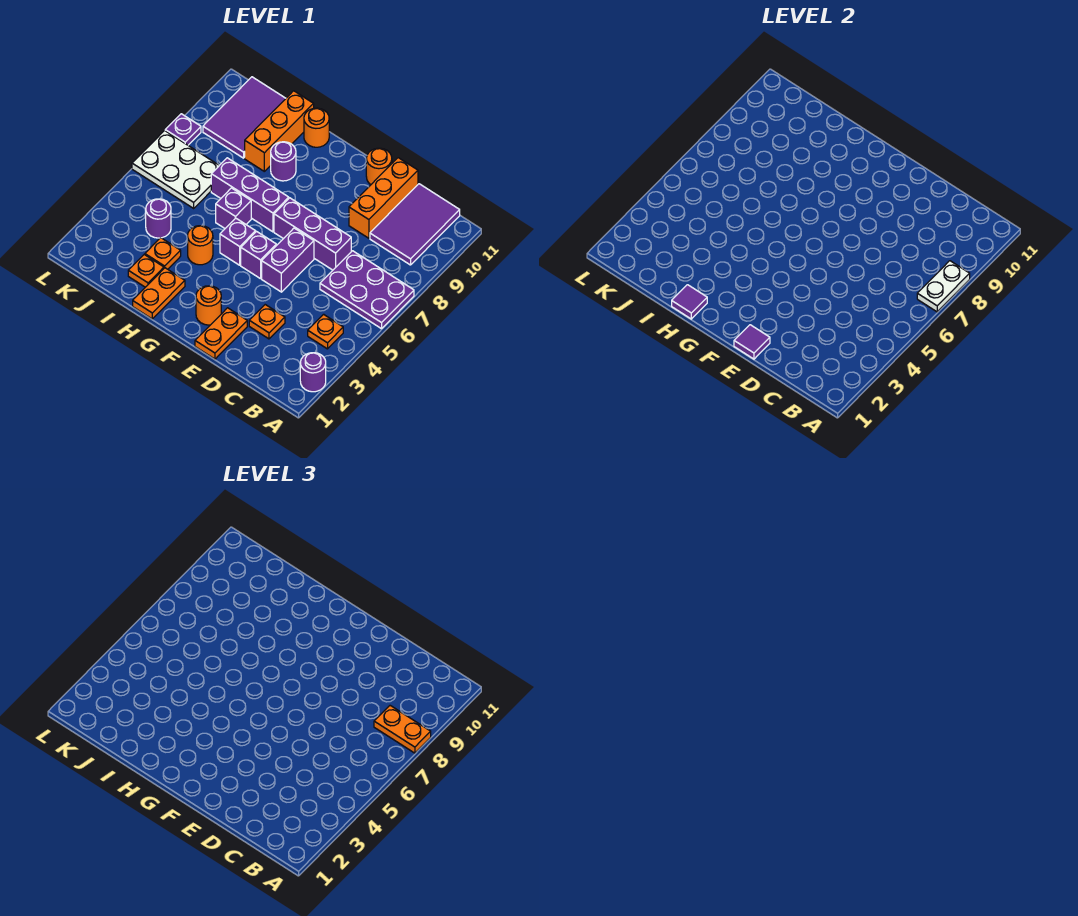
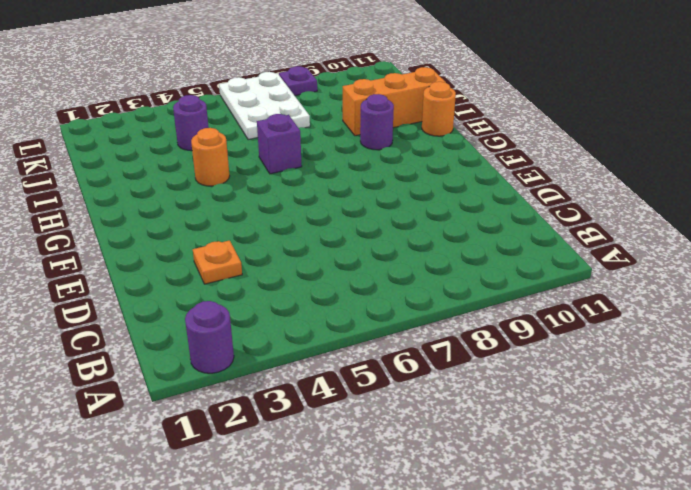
none -> purple 2x3 plate [320,251,414,329]
none -> orange 1x1 plate [308,314,343,349]
none -> purple 2x3 tile [370,184,460,265]
none -> purple 1x3 brick [274,198,351,270]

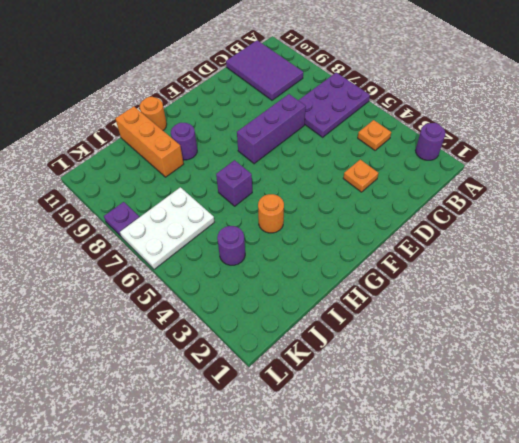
none -> orange 1x3 brick [349,158,418,238]
none -> orange 1x2 plate [195,308,247,359]
none -> purple 1x2 brick [262,228,314,292]
none -> orange 1x1 round brick [366,148,392,185]

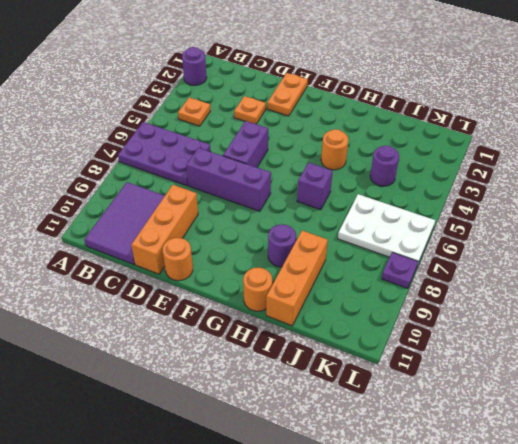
none -> orange 1x1 round brick [196,286,221,325]
none -> purple 1x1 brick [241,232,276,279]
none -> purple 1x1 brick [220,218,256,265]
none -> purple 1x3 brick [211,158,289,232]

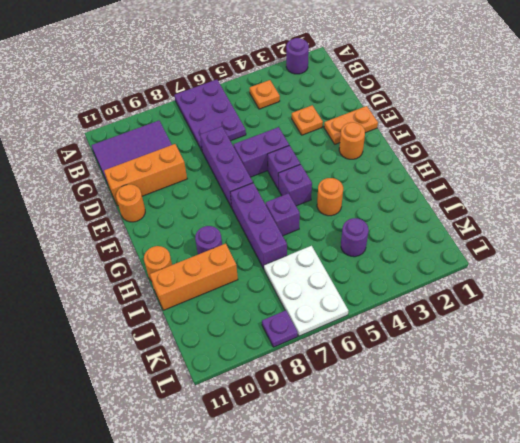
none -> orange 1x2 plate [133,268,185,319]
none -> orange 1x1 plate [128,255,164,287]
none -> orange 1x1 plate [145,238,181,269]
none -> purple 2x3 tile [203,77,286,158]

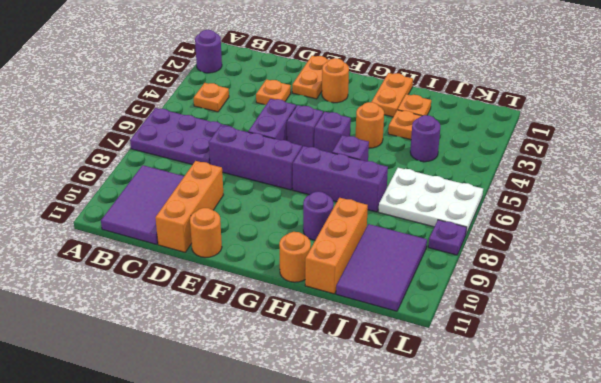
none -> white 1x2 plate [917,261,970,312]
none -> purple 1x1 tile [734,325,770,359]
none -> purple 1x1 tile [672,285,707,319]
none -> orange 1x2 plate [374,706,431,753]

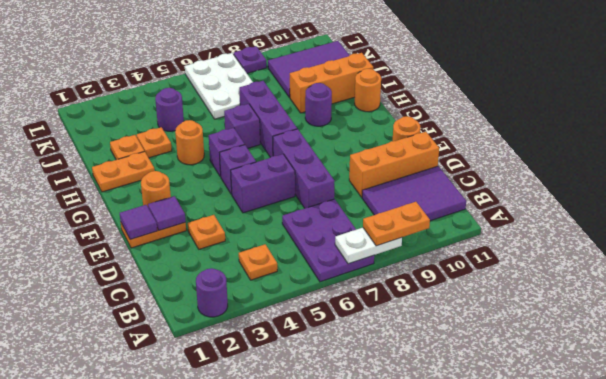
orange 1x2 plate [363,202,430,246] -> orange 1x2 plate turned to [374,706,431,753]
purple 1x1 tile [148,196,186,230] -> purple 1x1 tile moved to [672,285,707,319]

